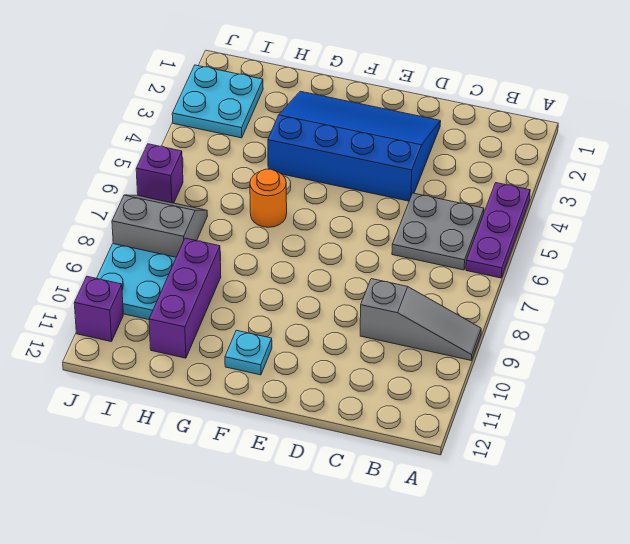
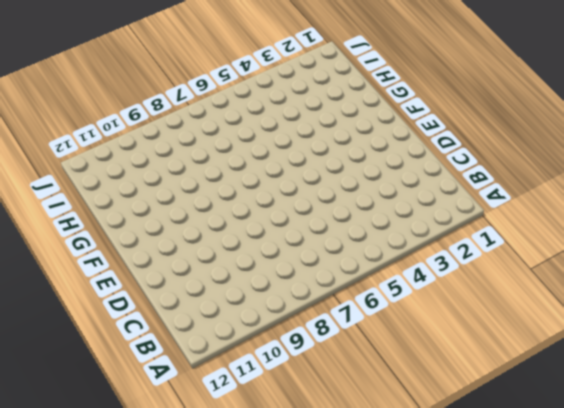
none -> purple 1x3 plate [466,183,530,278]
none -> grey 1x3 slope [360,279,481,360]
none -> grey 2x2 plate [392,193,484,270]

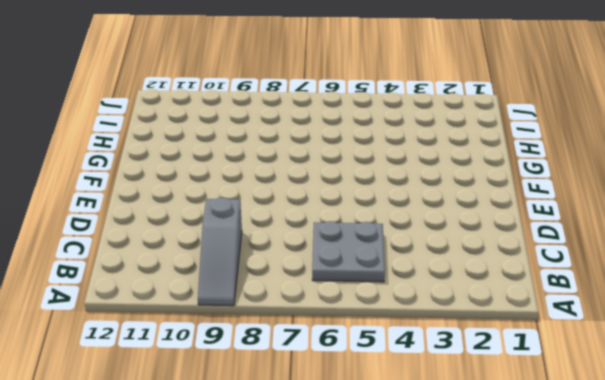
none -> purple 1x3 plate [466,183,530,278]
none -> blue 3x4 slope [268,91,441,201]
none -> cyan 1x1 plate [225,330,272,375]

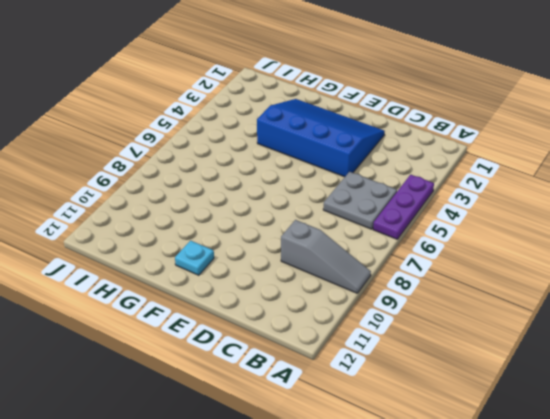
none -> orange 1x1 round brick [250,169,287,227]
none -> purple 1x3 brick [149,238,221,358]
none -> cyan 2x2 plate [172,65,263,138]

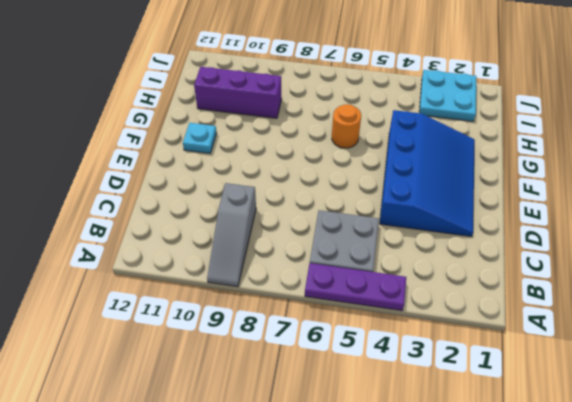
none -> grey 2x2 slope [112,195,207,257]
none -> cyan 2x2 plate [97,244,176,320]
none -> purple 1x1 brick [136,144,183,203]

